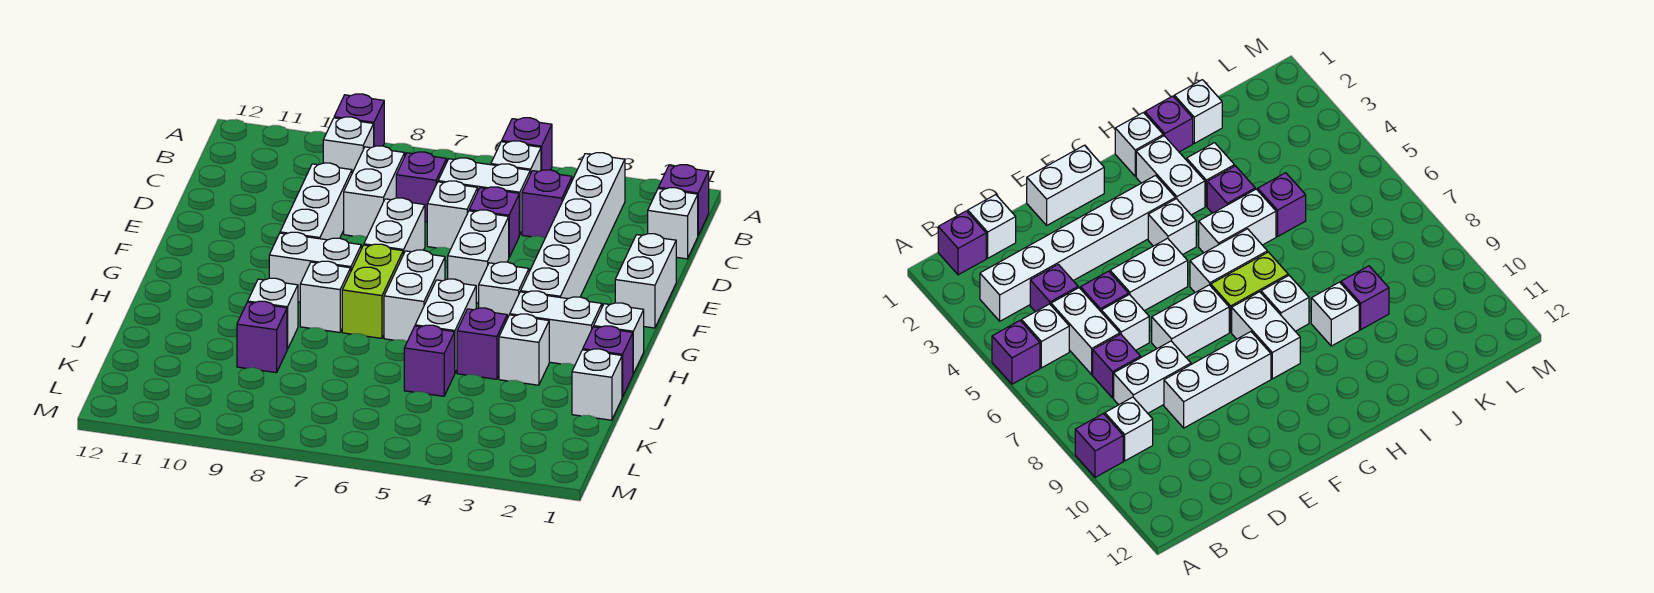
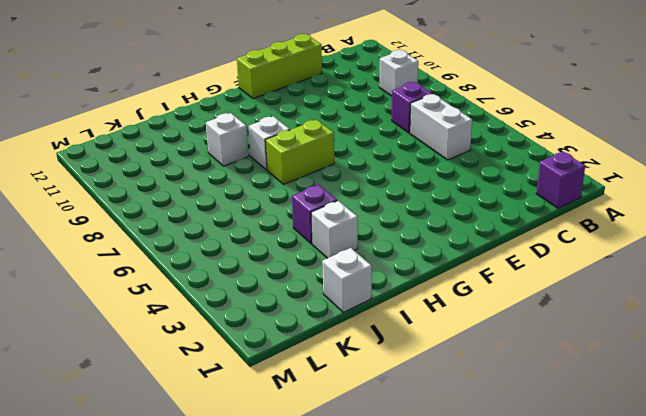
lime 1x3 brick [237,34,322,99] -> none
none -> purple 1x1 brick [502,118,552,171]
none -> purple 1x1 brick [334,94,384,147]
none -> white 1x6 brick [521,153,625,299]
none -> white 1x1 brick [491,141,541,174]

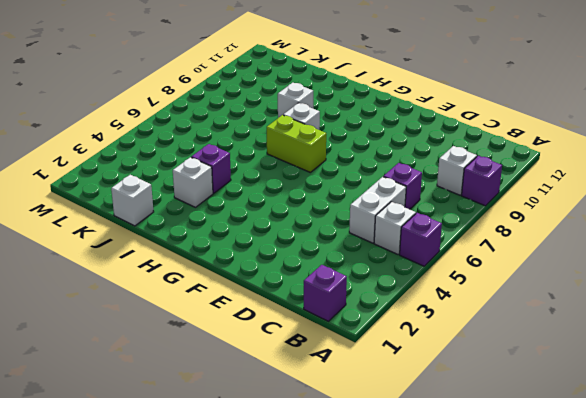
none -> white 1x6 brick [521,153,625,299]
none -> white 1x1 brick [648,188,698,259]
none -> purple 1x1 brick [522,170,572,238]
none -> white 1x2 brick [344,146,405,237]

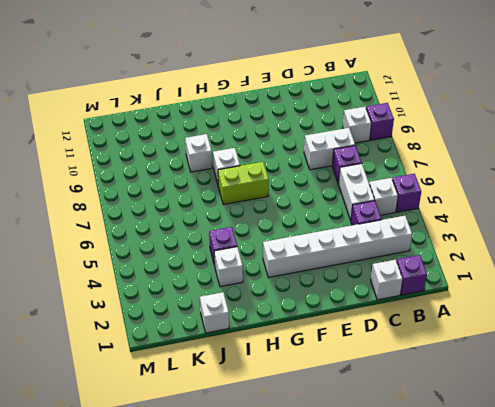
none -> purple 1x1 brick [469,187,519,257]
none -> white 1x1 brick [427,181,478,249]
none -> white 1x3 brick [280,163,352,240]
none -> white 1x2 brick [615,234,676,328]

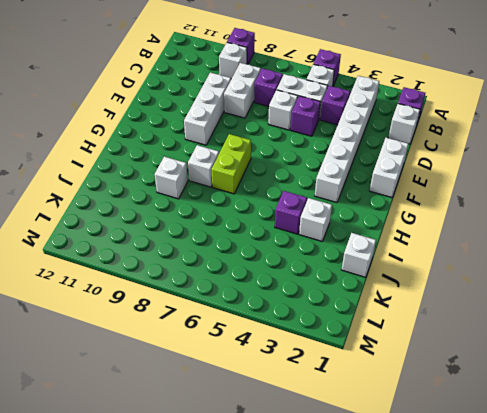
none -> white 1x2 brick [448,210,509,303]
none -> white 1x2 brick [364,198,425,254]
none -> white 1x1 brick [479,262,529,318]
none -> white 1x2 brick [384,250,445,341]

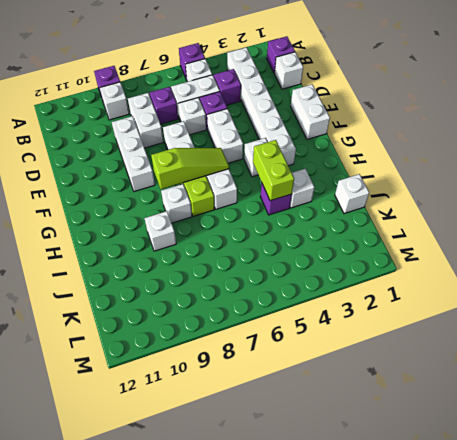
lime 1x3 slope [151,148,229,189] -> none
lime 1x2 brick [253,140,294,201] -> none
none -> white 1x2 brick [269,232,361,302]
none -> white 1x1 brick [594,303,644,374]
none -> white 1x2 brick [510,291,602,365]
none -> white 1x2 brick [415,279,476,373]

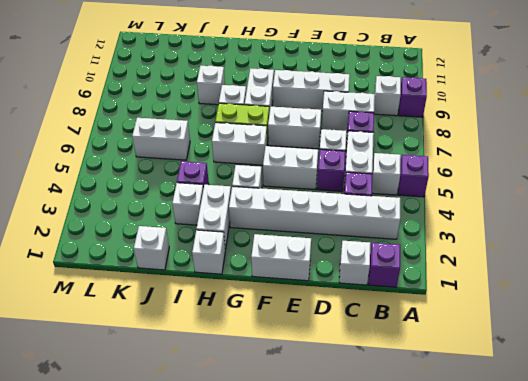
white 1x2 brick [132,118,190,160] -> white 1x2 brick moved to [415,279,476,373]
none -> purple 1x1 brick [583,326,633,397]
none -> purple 1x1 brick [404,325,455,396]
none -> purple 1x1 brick [237,301,287,373]

